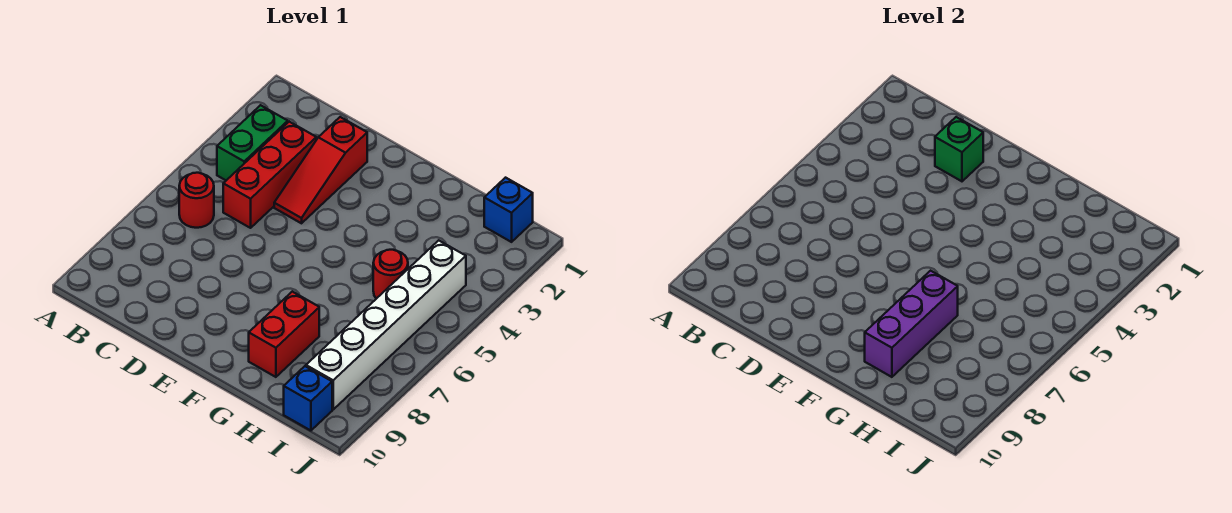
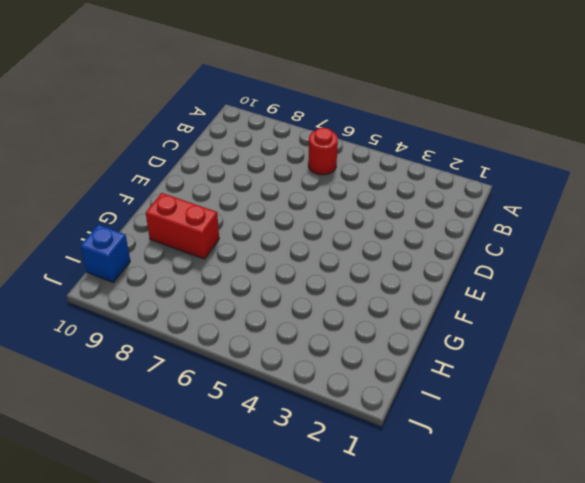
none -> green 1x2 brick [217,105,288,180]
none -> red 1x3 brick [223,122,316,228]

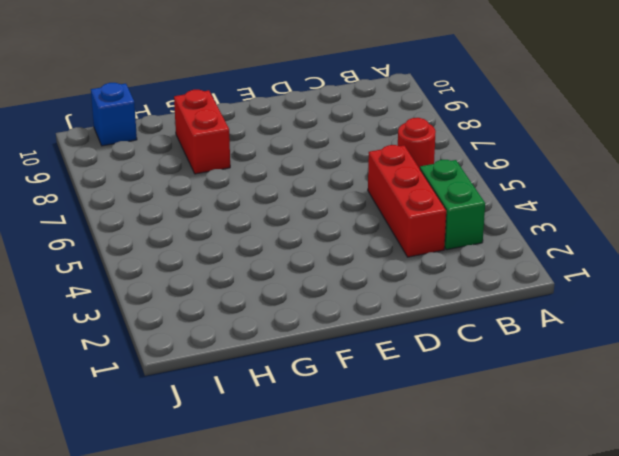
none -> red 1x3 slope [274,117,367,223]
none -> red 1x1 round brick [373,250,408,299]

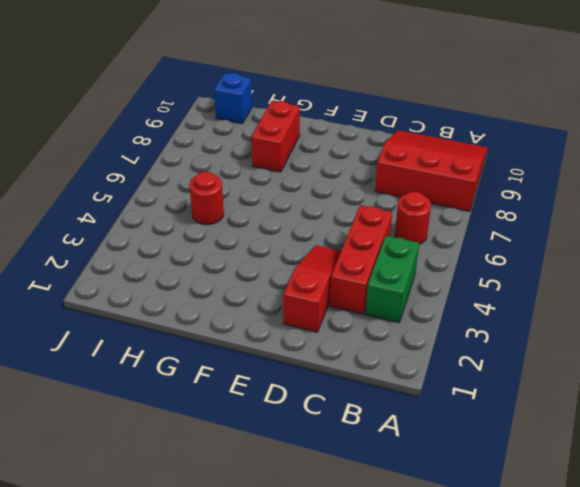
red 3x3 slope [375,130,487,211] -> none
none -> blue 1x1 brick [484,178,533,242]
none -> white 1x6 brick [306,240,466,409]

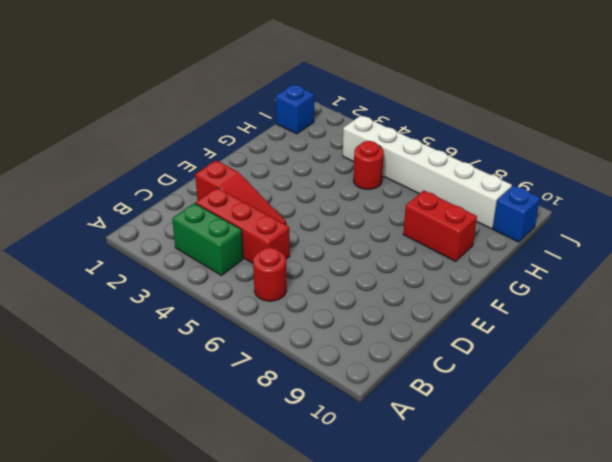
none -> green 1x1 brick [935,117,983,181]
none -> purple 1x3 brick [865,271,958,377]

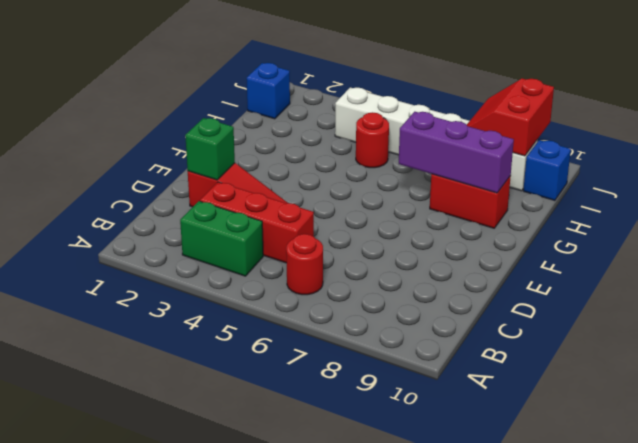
red 2x2 slope [467,79,554,156] -> none

